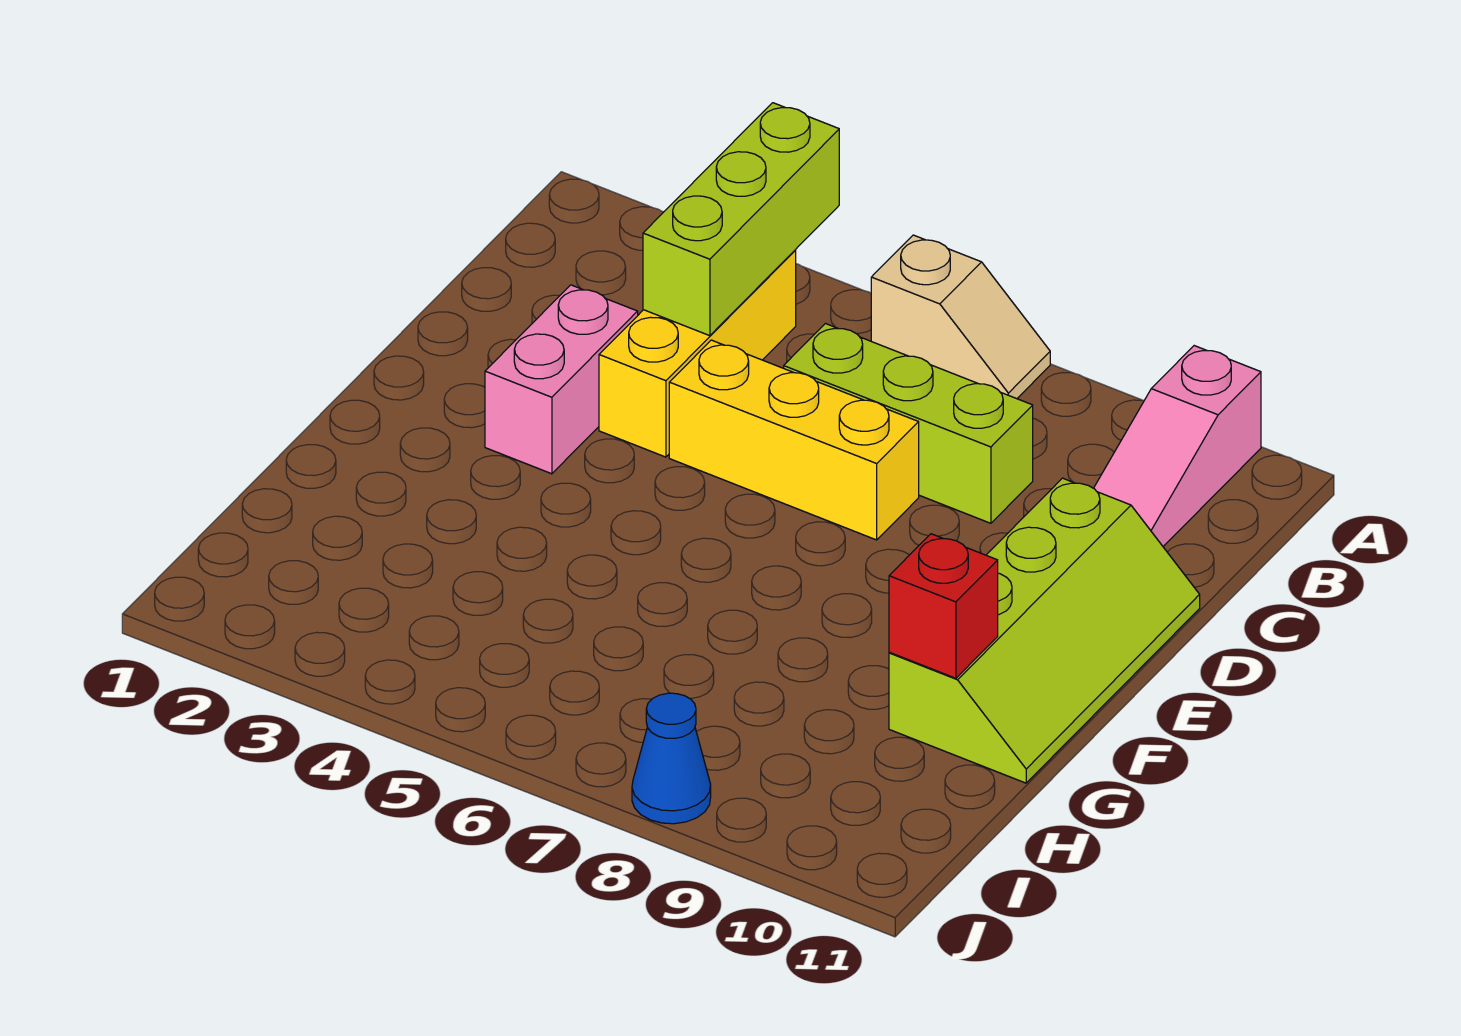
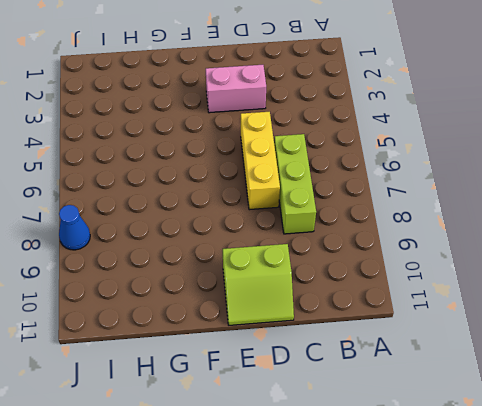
lime 2x2 slope [223,244,294,325] -> lime 2x4 slope [889,478,1200,783]
none -> tan 1x2 slope [871,235,1050,399]
none -> pink 1x3 slope [1094,346,1261,546]

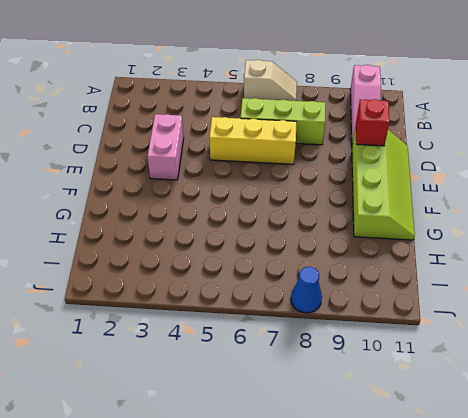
red 1x1 brick [356,99,390,146] -> red 1x1 brick moved to [889,534,998,678]
none -> yellow 1x3 brick [599,251,796,457]
none -> lime 1x3 brick [643,103,839,336]

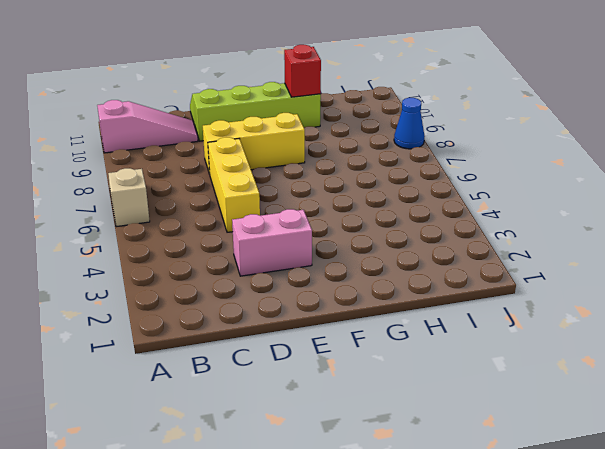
yellow 1x3 brick [203,113,305,174] -> yellow 1x3 brick moved to [599,251,796,457]
none -> lime 1x3 brick [784,324,1033,523]
none -> lime 1x3 brick [643,103,839,336]

